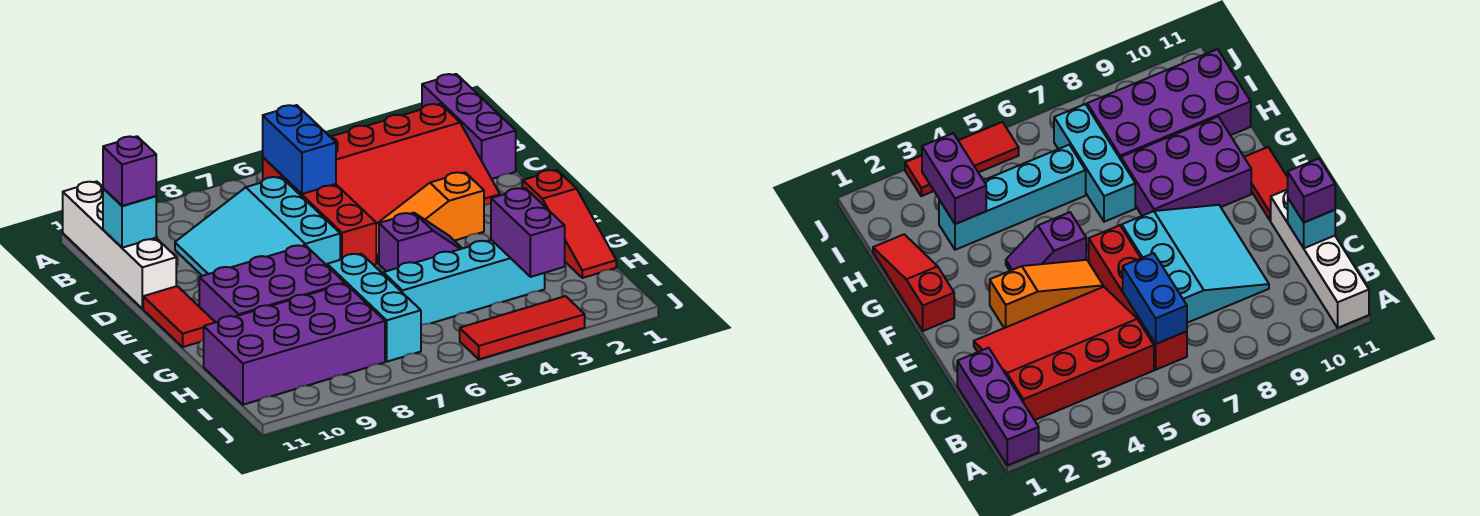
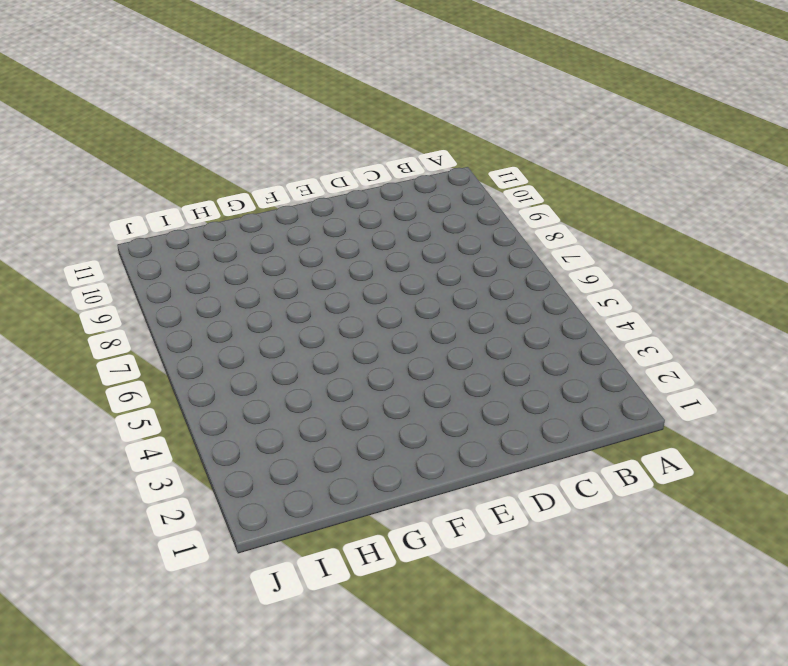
none -> purple 1x3 brick [422,74,516,179]
none -> white 1x4 brick [63,181,176,309]
none -> red 3x4 slope [331,104,500,224]

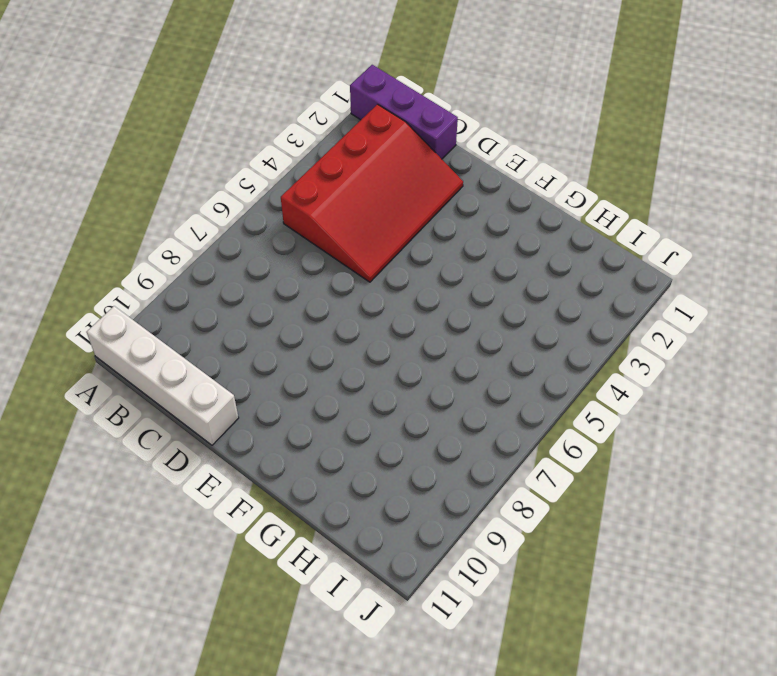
none -> red 1x4 brick [263,157,376,265]
none -> cyan 3x3 slope [175,177,340,276]
none -> orange 1x3 slope [376,172,484,263]

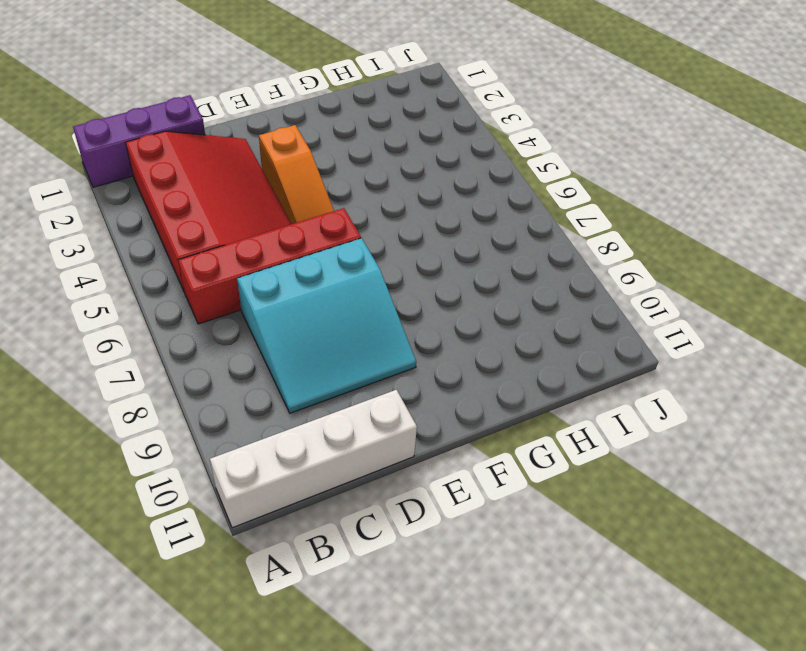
none -> red 1x2 tile [143,286,215,347]
none -> red 1x3 slope [523,170,616,278]
none -> purple 1x2 slope [379,213,462,271]

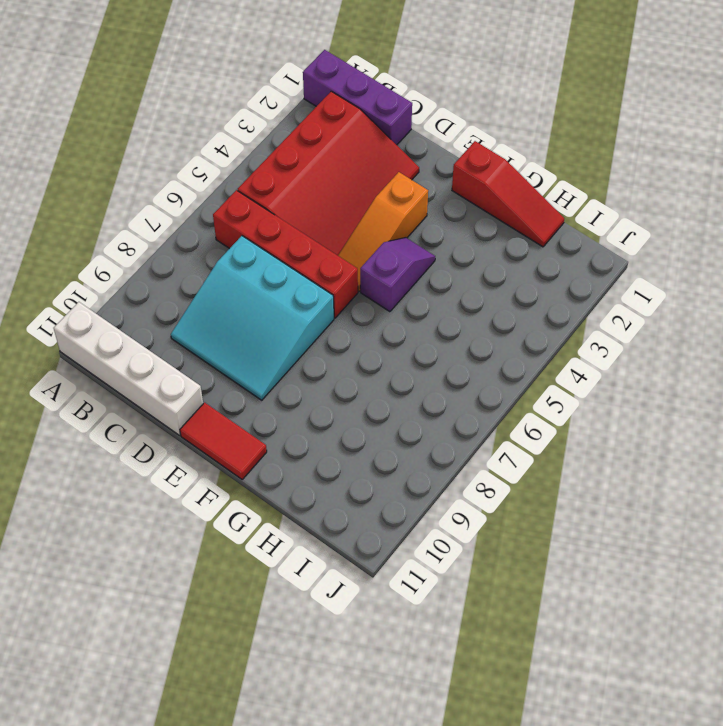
none -> purple 2x3 brick [199,245,345,322]
none -> cyan 1x3 brick [327,254,421,362]
none -> cyan 1x4 brick [383,240,545,325]

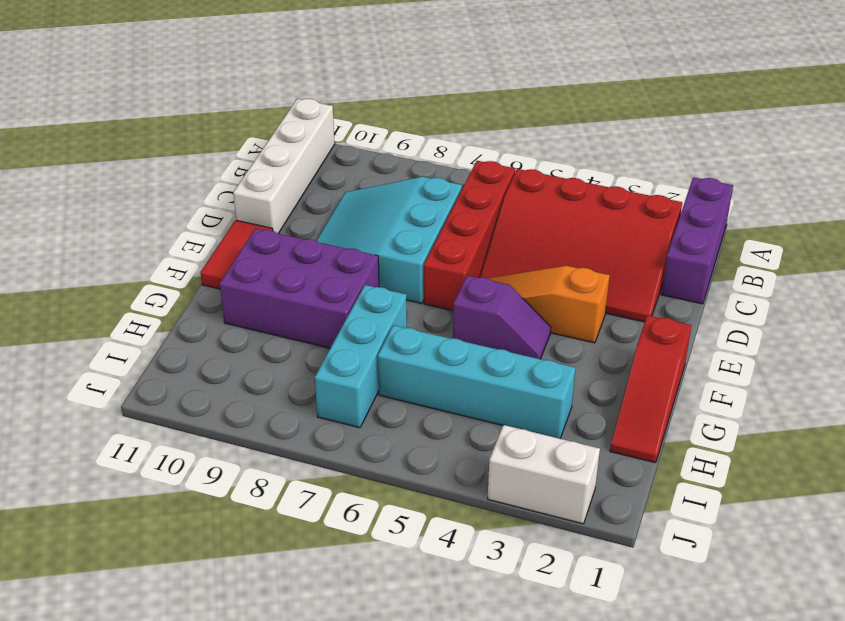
white 1x2 brick [488,425,600,524] -> red 1x3 tile [460,296,585,359]
none -> purple 2x4 brick [204,284,385,405]
none -> blue 1x2 brick [263,105,336,194]
none -> cyan 1x1 brick [103,188,156,248]

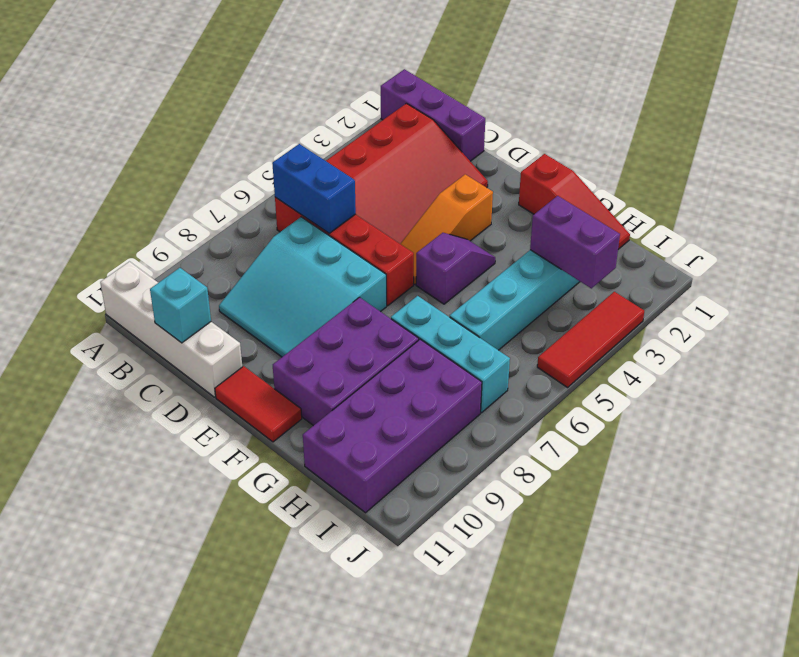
none -> purple 1x1 brick [103,136,156,206]

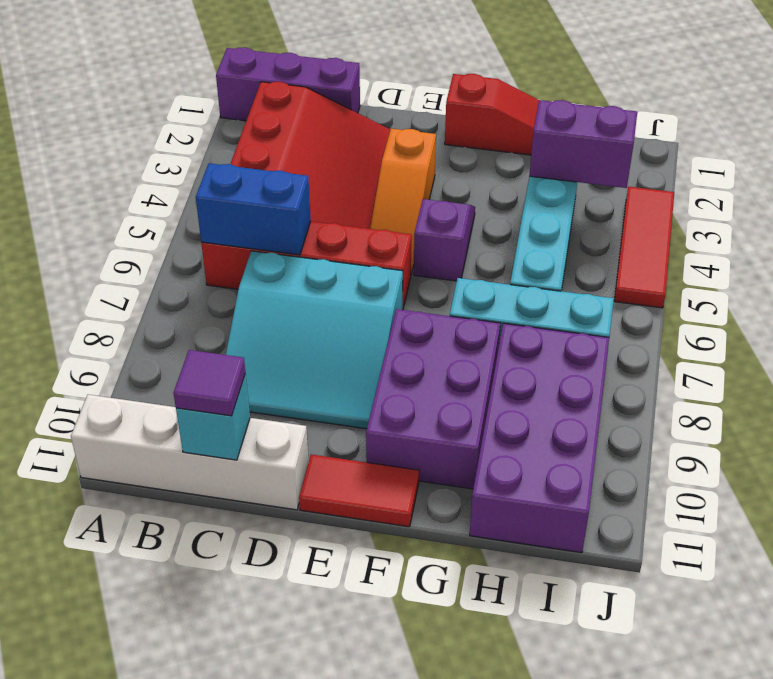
purple 1x1 tile [173,350,245,416] -> purple 1x1 brick [103,136,156,206]

